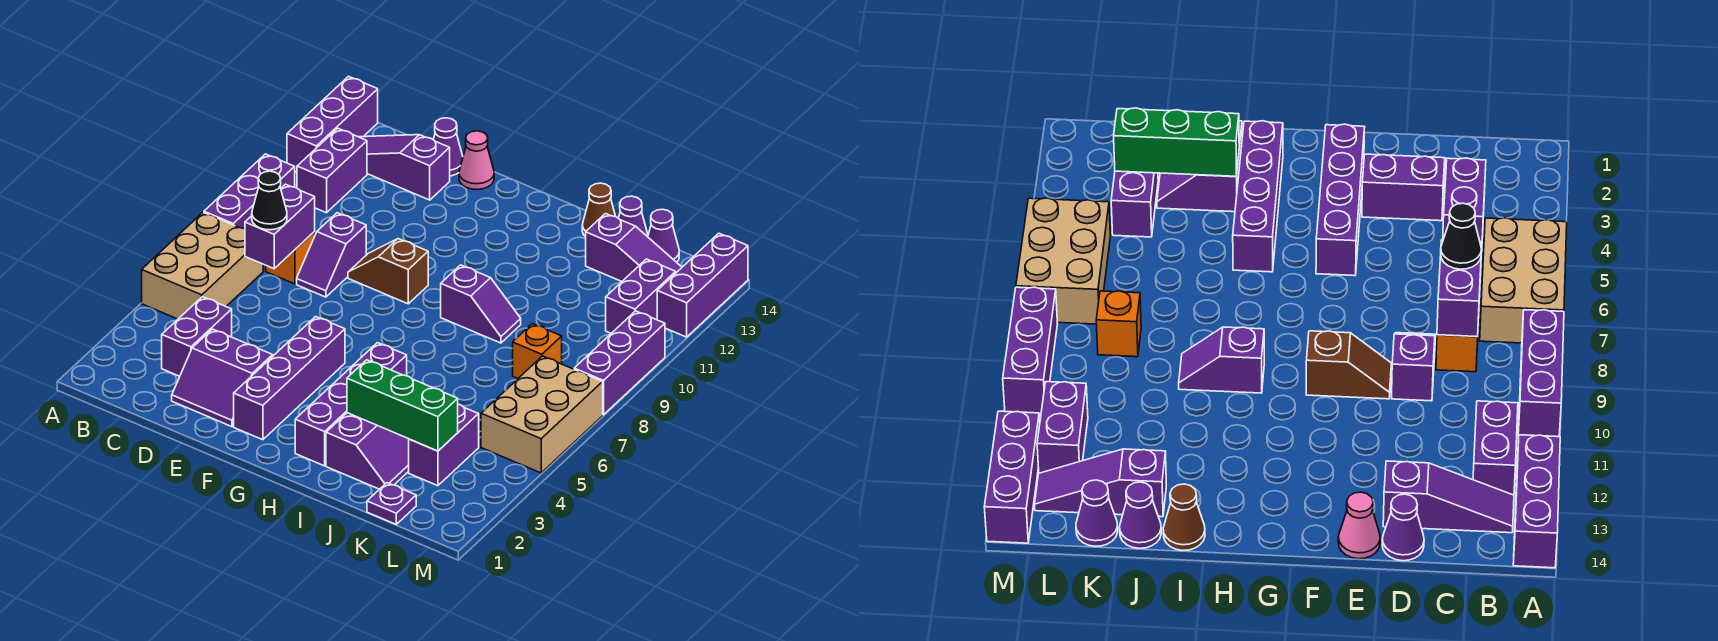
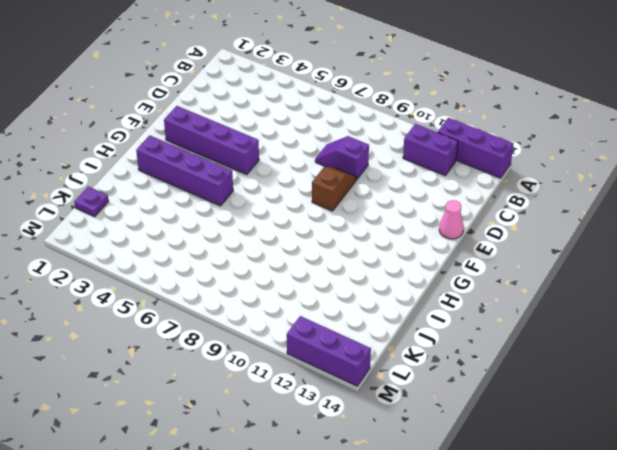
none -> tan 2x3 brick [142,212,263,319]
none -> purple 1x3 brick [204,154,295,229]
none -> purple 1x3 slope [360,135,450,200]
none -> purple 1x2 brick [162,297,232,376]

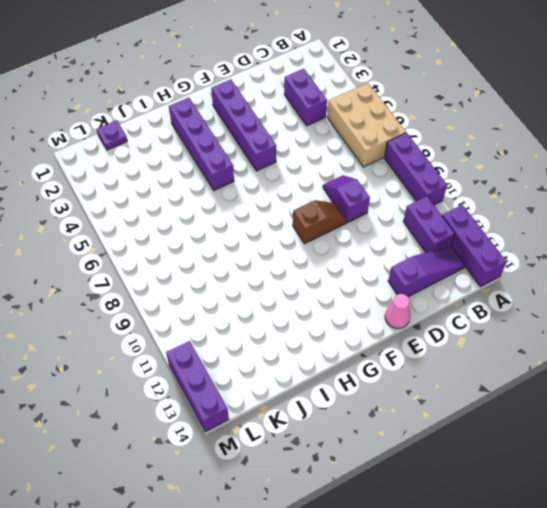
none -> orange 1x1 brick [266,232,315,284]
none -> purple 2x2 slope [172,329,273,427]
none -> purple 1x1 cone [433,118,463,176]
none -> purple 1x2 slope [441,265,521,343]

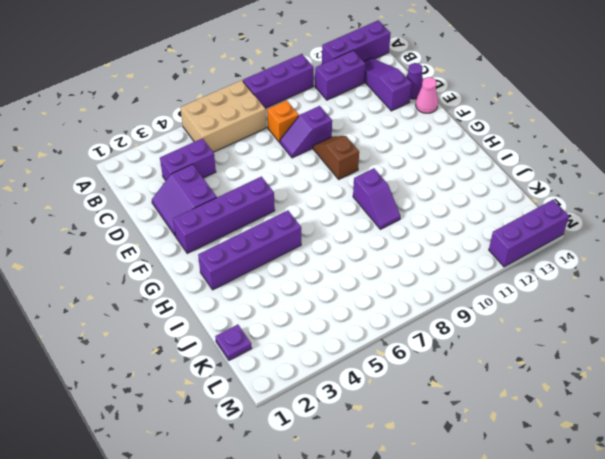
none -> purple 2x2 slope [326,413,409,489]
none -> brown 1x1 cone [582,183,616,237]
none -> purple 1x3 slope [586,214,682,281]
none -> purple 1x1 cone [619,196,648,237]

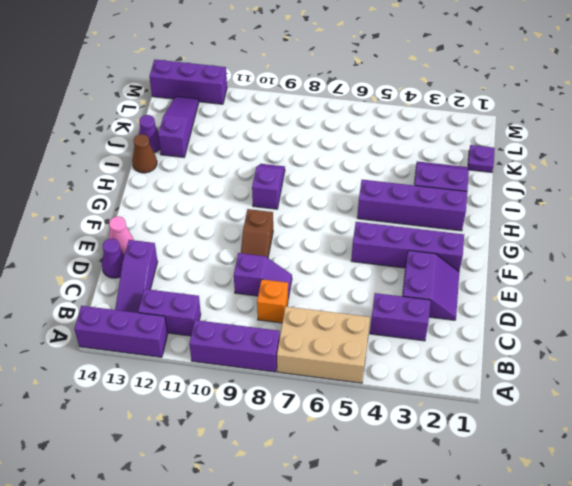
none -> purple 1x2 brick [409,404,479,486]
none -> orange 1x1 brick [513,324,562,378]
none -> purple 1x1 cone [648,209,679,262]
none -> tan 2x3 brick [481,356,603,473]

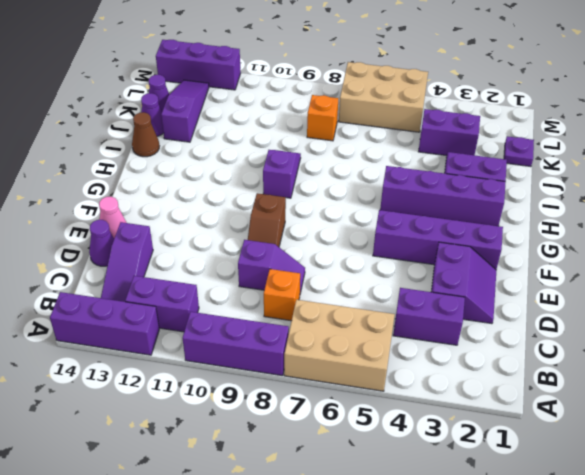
none -> purple 1x2 brick [606,259,676,333]
none -> purple 1x3 brick [574,311,665,415]
none -> purple 1x2 brick [245,184,315,269]
none -> green 1x3 brick [347,360,458,451]

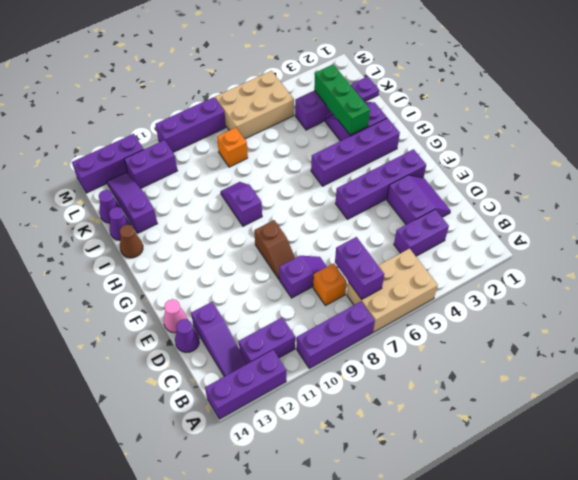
purple 1x2 brick [335,237,384,299] -> purple 1x2 brick turned to [245,184,315,269]
none -> black 1x1 cone [252,171,287,230]

